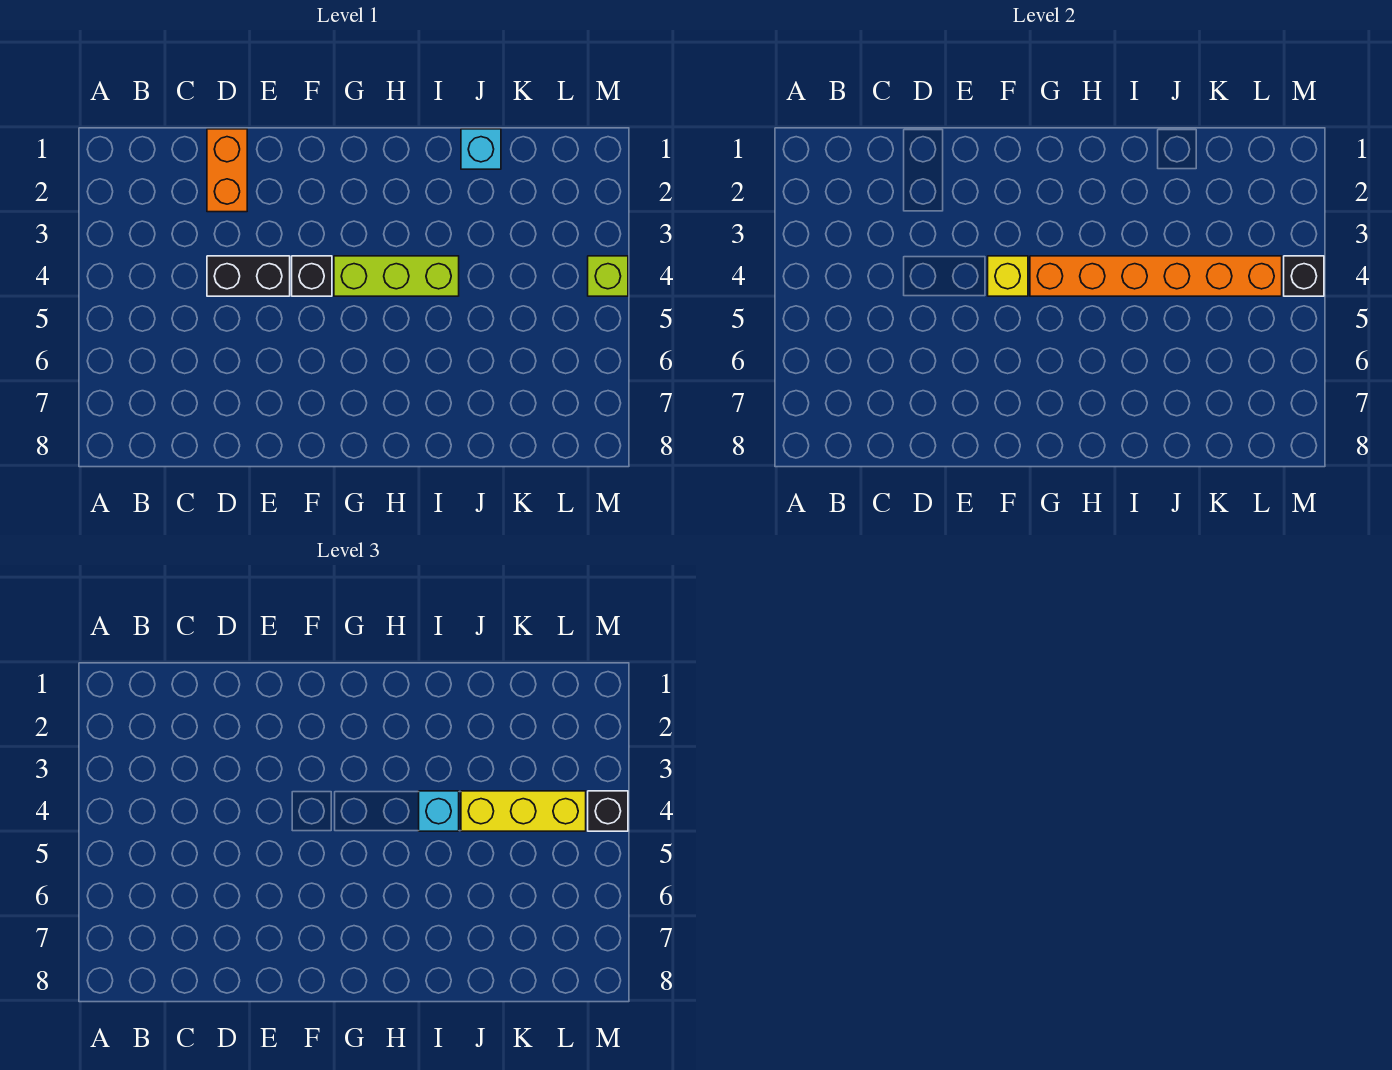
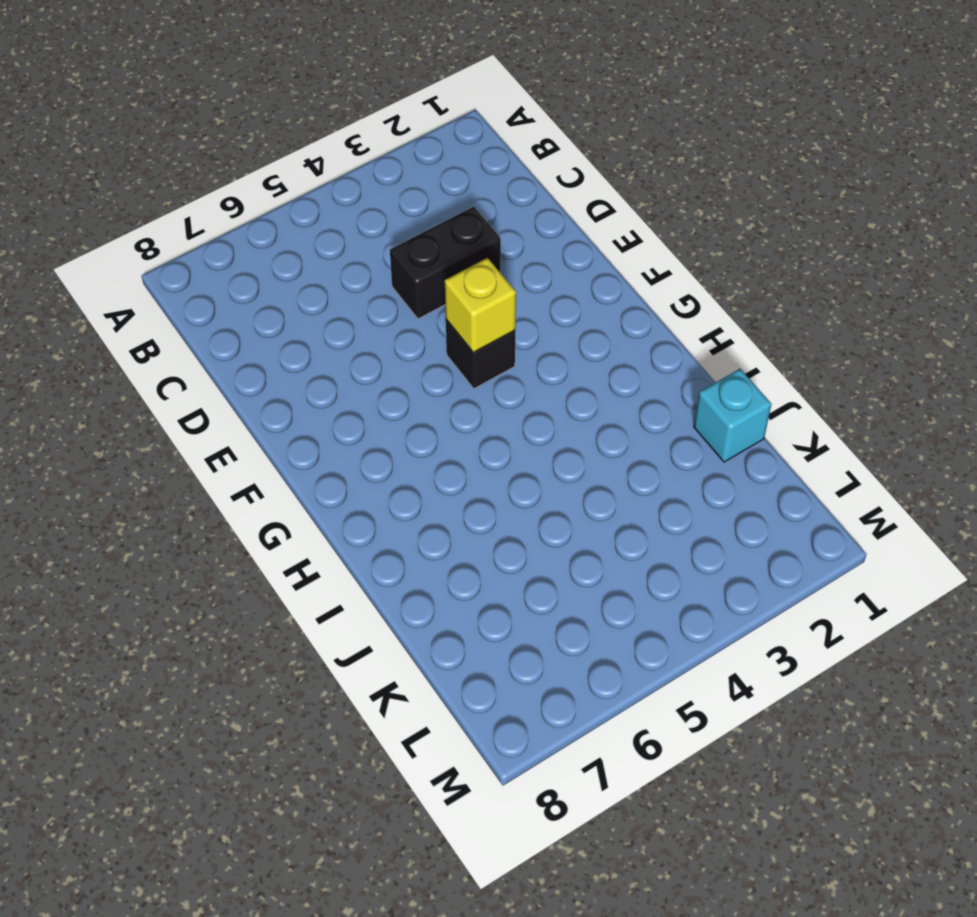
black 1x2 brick [390,207,501,319] -> black 1x2 brick turned to [207,256,290,296]
none -> orange 1x2 brick [207,129,247,212]
none -> lime 1x3 brick [334,256,459,296]
none -> lime 1x1 brick [588,256,628,296]

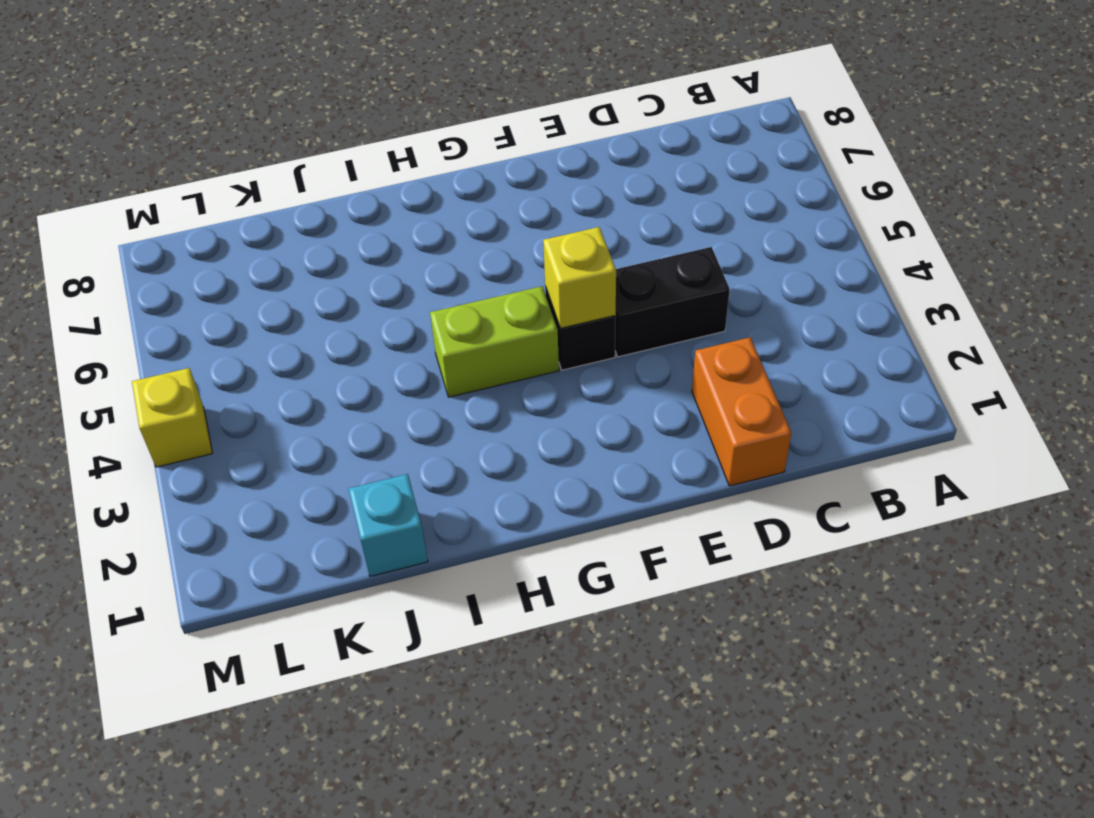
lime 1x2 brick [430,286,559,397] -> lime 1x3 brick [334,256,459,296]
yellow 1x1 brick [132,368,212,467] -> lime 1x1 brick [588,256,628,296]
none -> orange 1x6 brick [1030,256,1282,296]
none -> black 1x1 brick [1284,256,1324,296]
none -> cyan 1x1 brick [419,791,459,831]

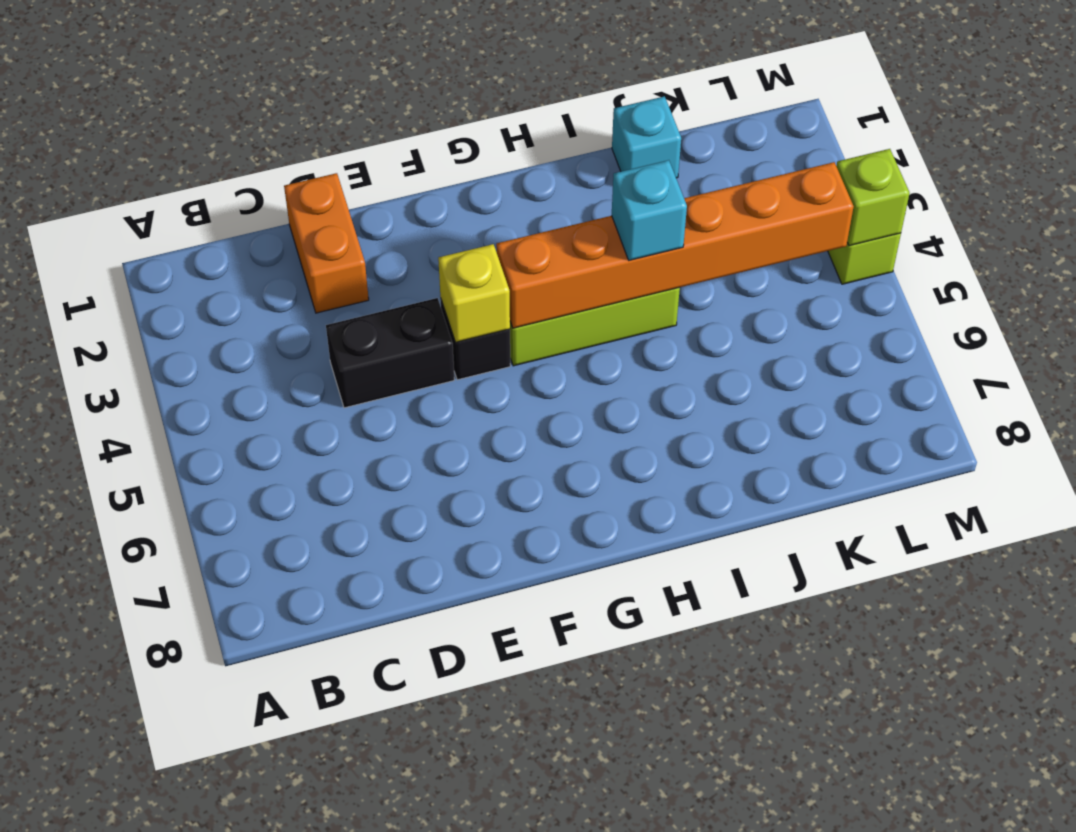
lime 1x1 brick [836,149,910,246] -> black 1x1 brick [1284,256,1324,296]
none -> yellow 1x3 brick [461,791,586,831]
none -> black 1x1 brick [588,791,628,831]

